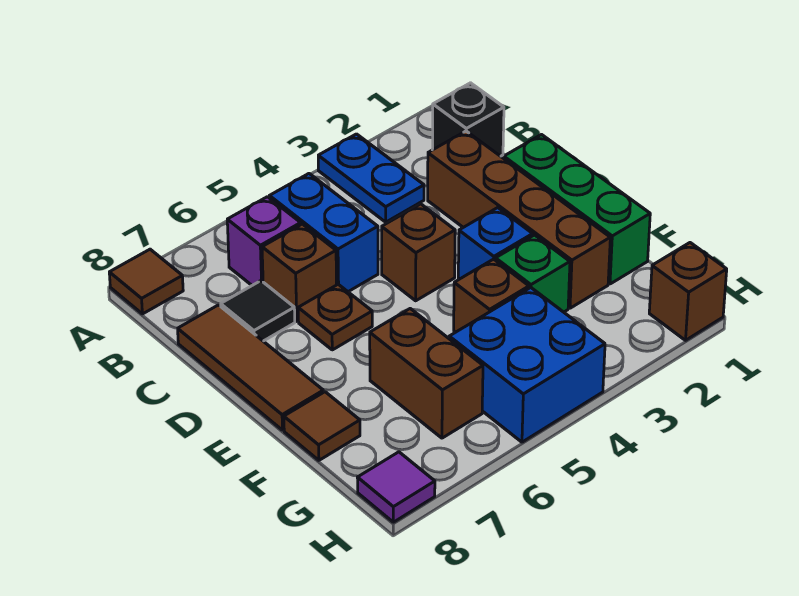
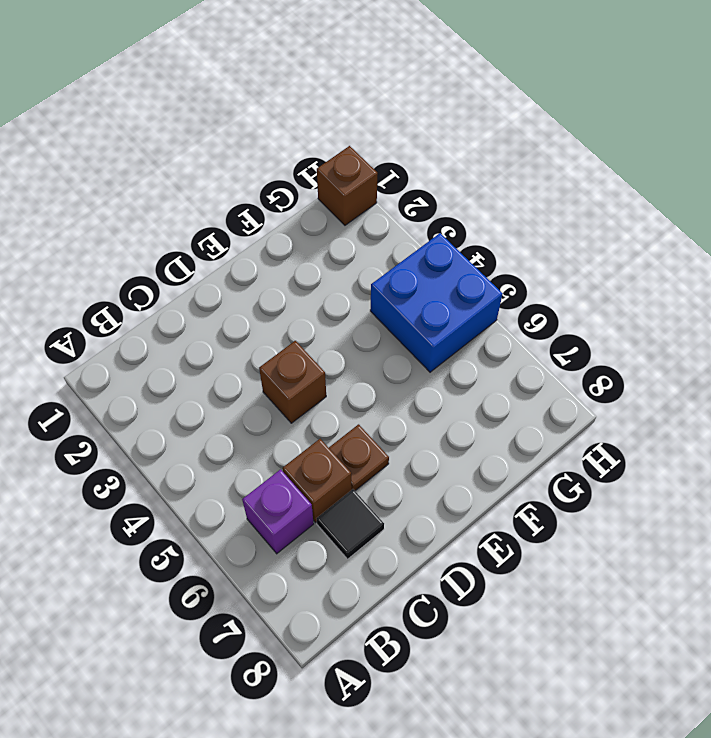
none -> blue 1x2 plate [318,134,424,222]
none -> brown 1x1 tile [109,249,183,314]
none -> black 1x1 brick [432,83,504,156]

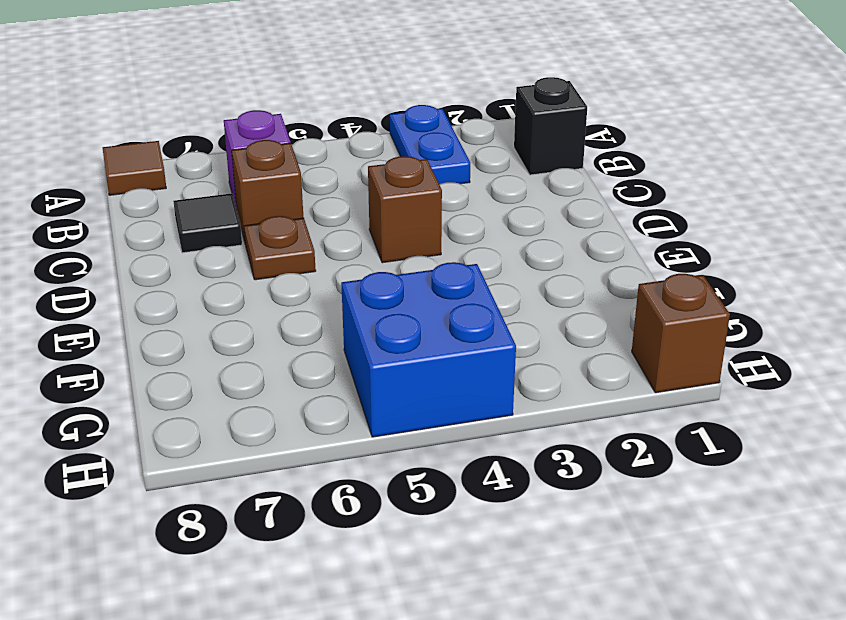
none -> blue 1x2 brick [269,174,378,292]
none -> brown 1x4 brick [428,131,610,308]
none -> brown 1x3 tile [178,305,323,430]

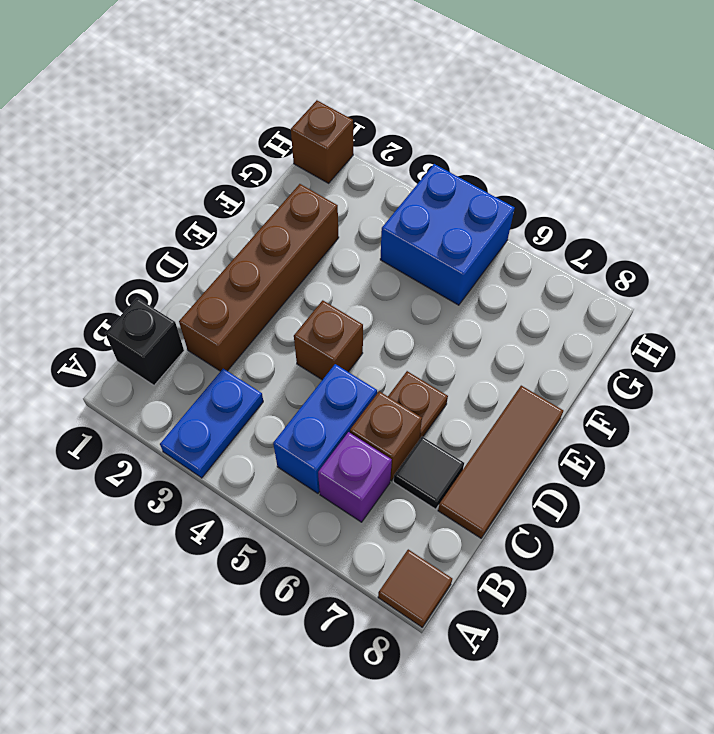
none -> green 1x3 brick [504,135,650,284]
none -> blue 1x1 brick [458,208,533,279]
none -> green 1x1 brick [496,235,570,312]

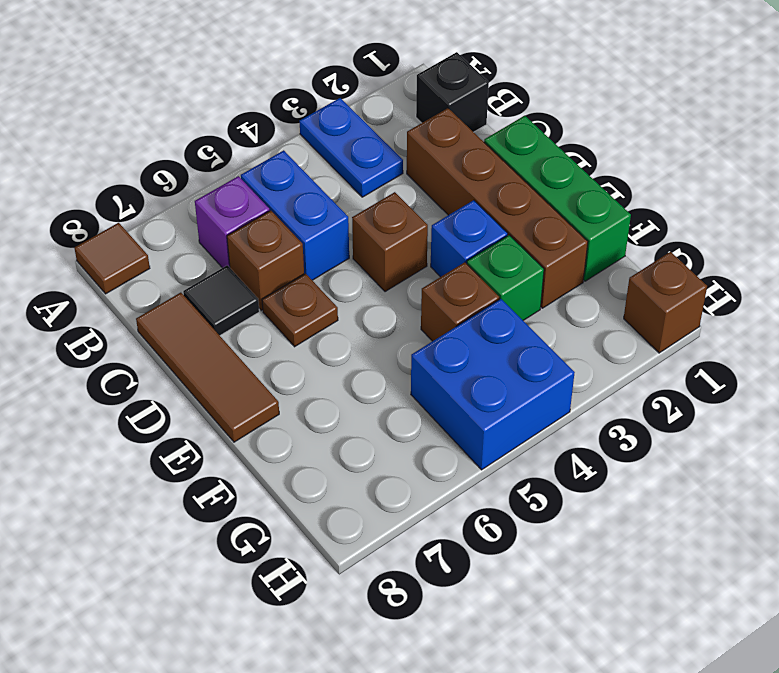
none -> brown 1x2 brick [370,309,483,438]
none -> brown 1x1 tile [284,392,360,460]
none -> purple 1x1 tile [357,452,435,522]

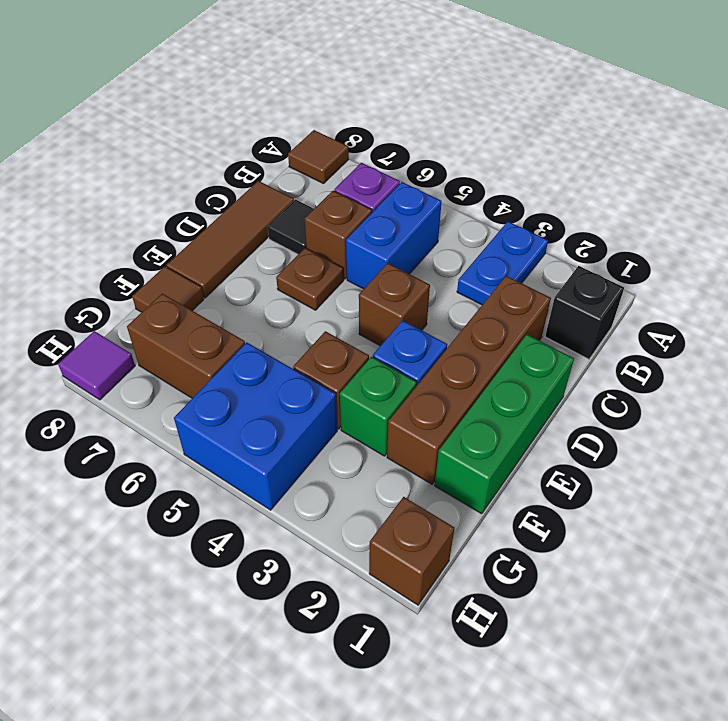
brown 1x2 brick [127,293,245,398] -> brown 1x2 brick turned to [370,309,483,438]

